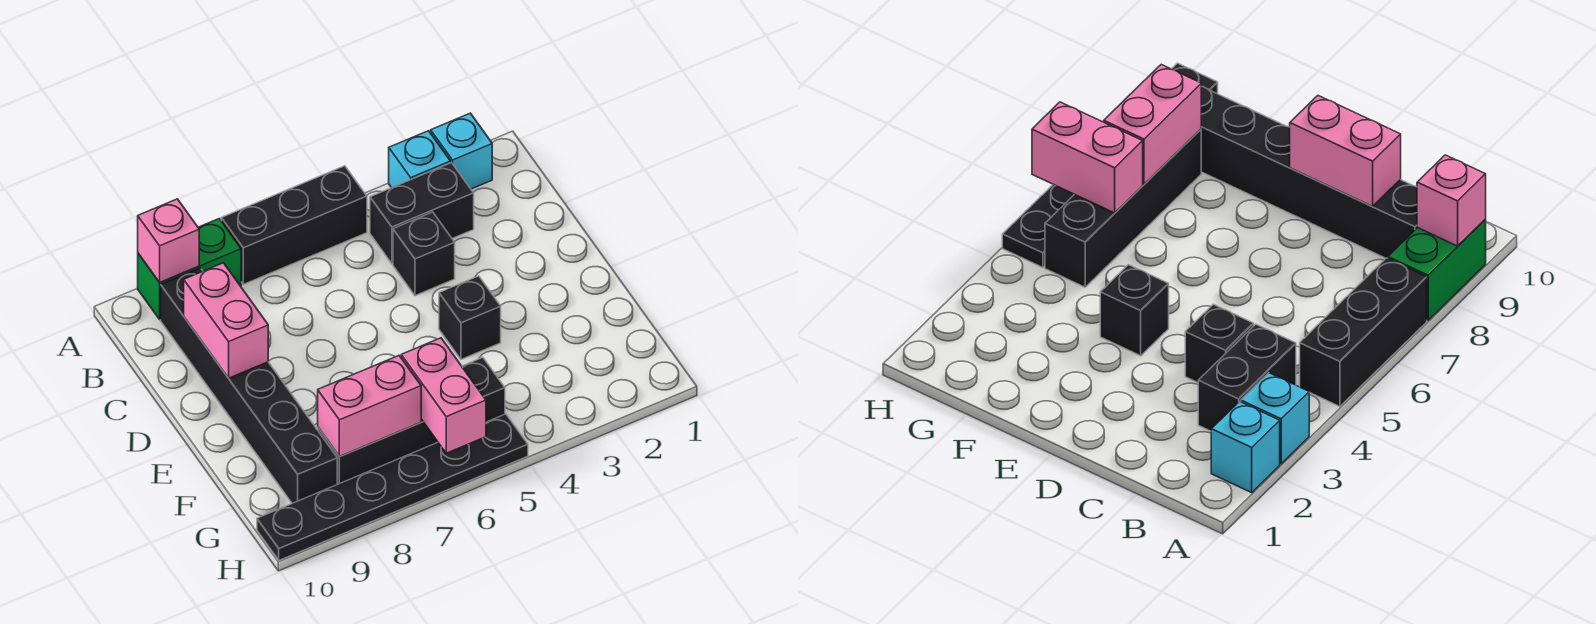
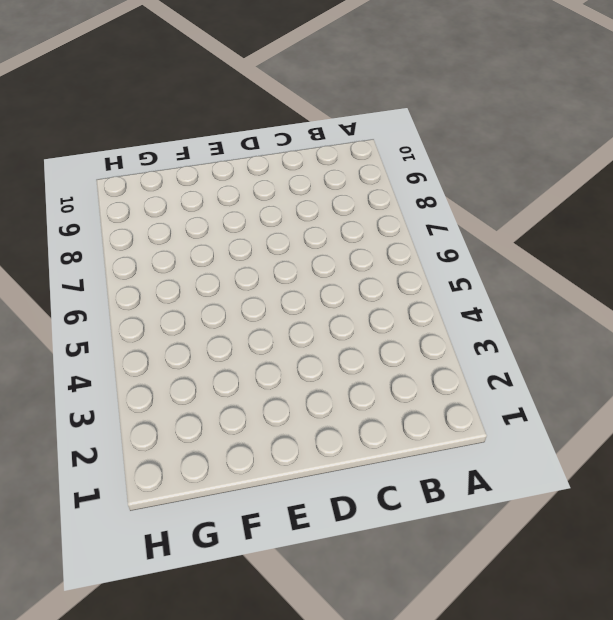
none -> cyan 1x1 brick [431,113,492,189]
none -> cyan 1x1 brick [389,131,451,188]
none -> black 1x3 brick [221,166,367,284]

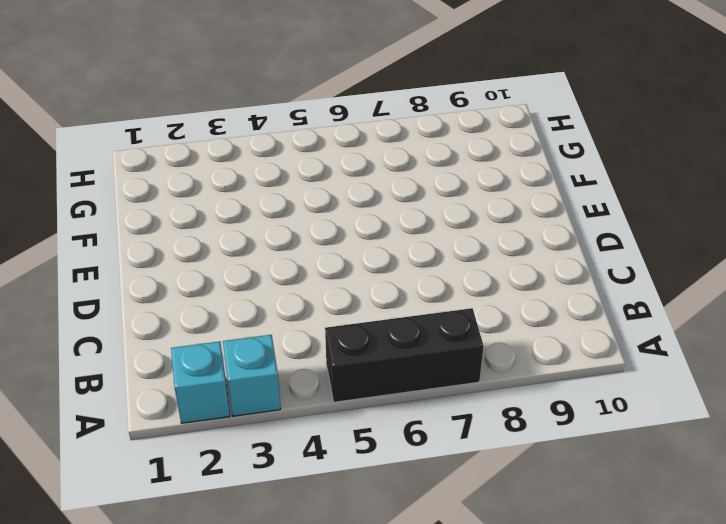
none -> green 1x2 brick [138,219,241,319]
none -> black 1x2 brick [370,163,474,264]
none -> black 1x6 brick [161,268,337,503]

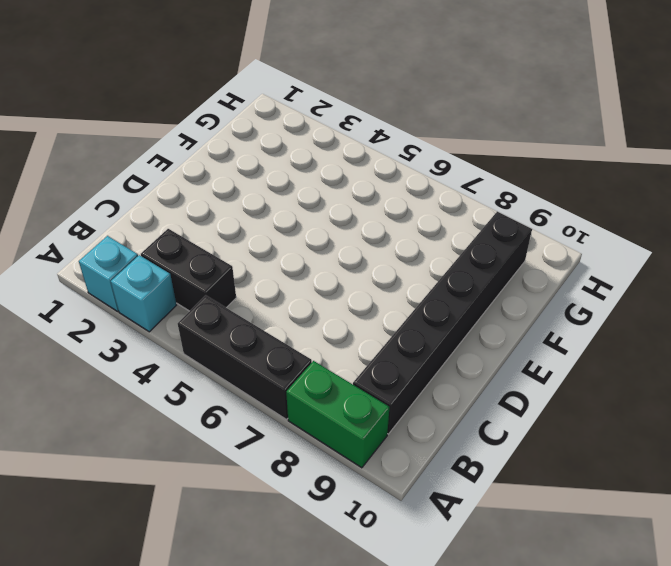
none -> black 1x1 brick [393,212,455,296]
none -> black 1x1 brick [439,276,501,359]
none -> black 1x4 brick [318,357,505,484]

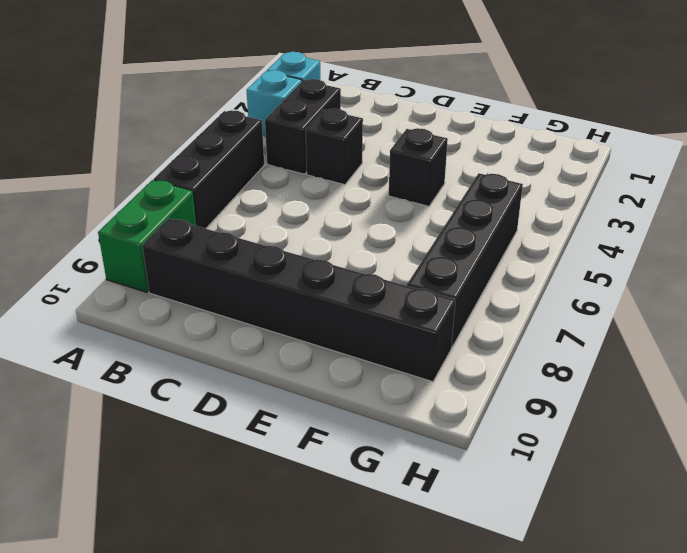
none -> black 1x6 plate [257,414,528,560]
none -> pink 1x1 brick [138,199,199,282]
none -> pink 1x2 brick [184,263,268,378]

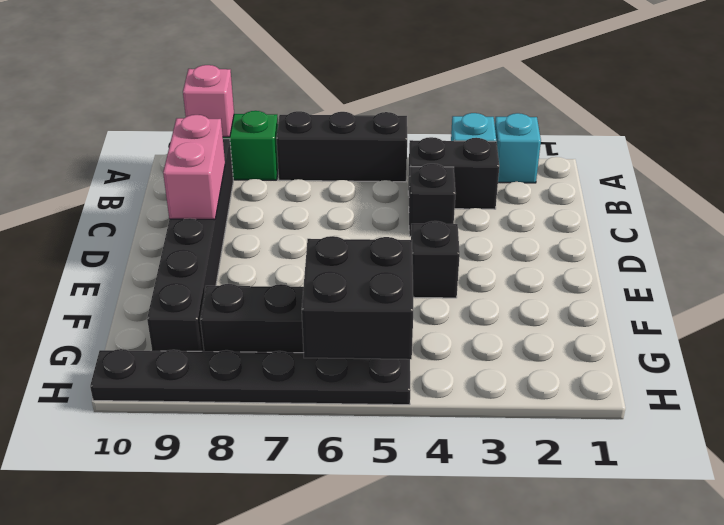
black 2x2 brick [302,236,413,359] -> pink 1x2 brick [401,338,486,453]
none -> pink 1x2 brick [318,356,421,456]

